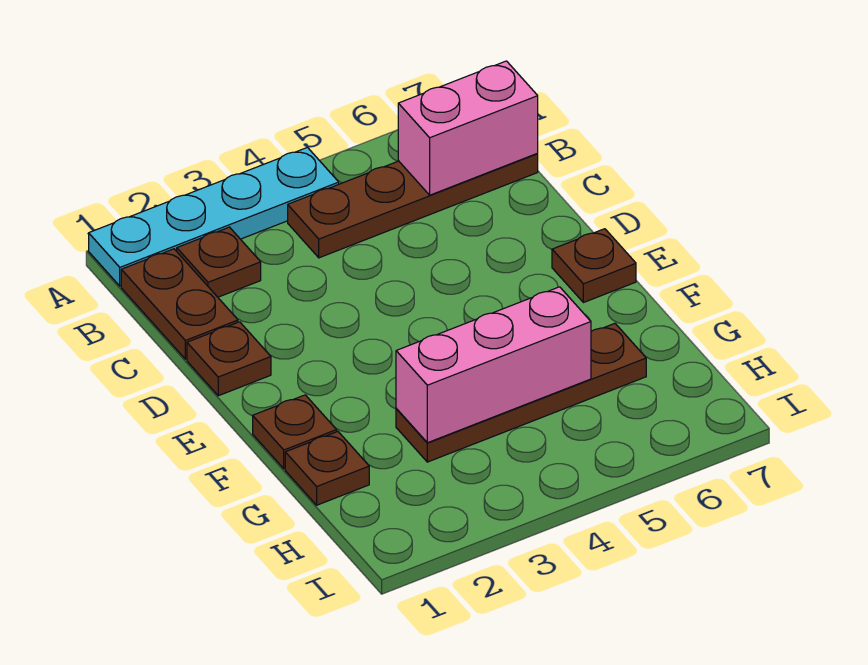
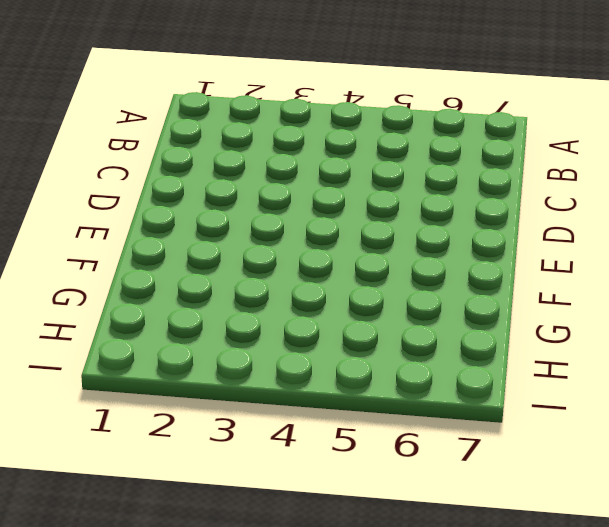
none -> cyan 1x4 plate [89,147,339,286]
none -> brown 1x2 plate [121,249,238,359]

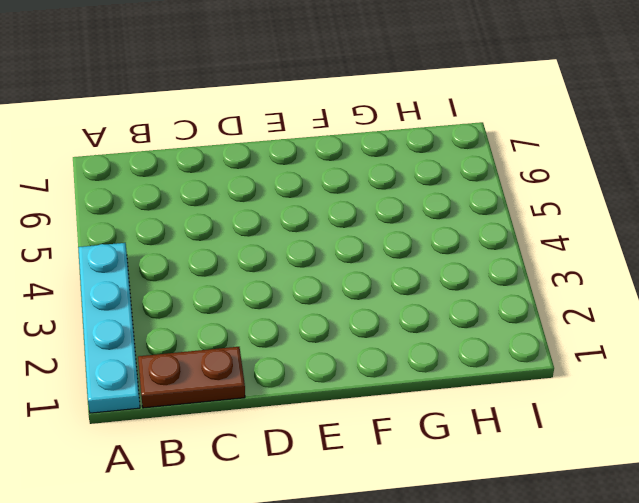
none -> brown 1x1 plate [177,227,261,297]
none -> brown 1x4 plate [288,153,538,258]

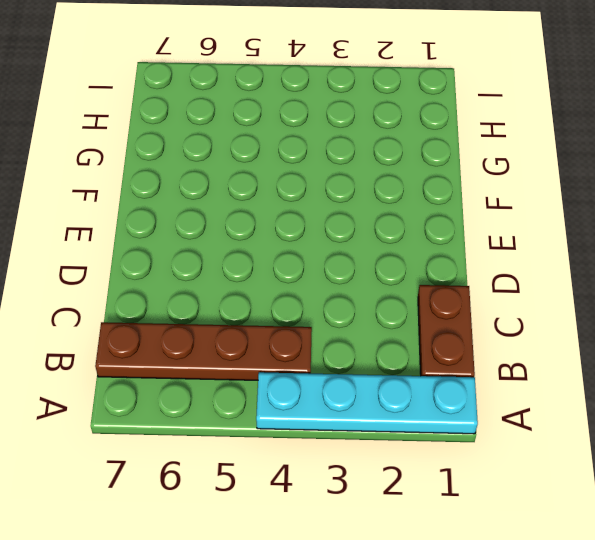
none -> brown 1x1 plate [177,227,261,297]
none -> brown 1x1 plate [187,322,271,396]

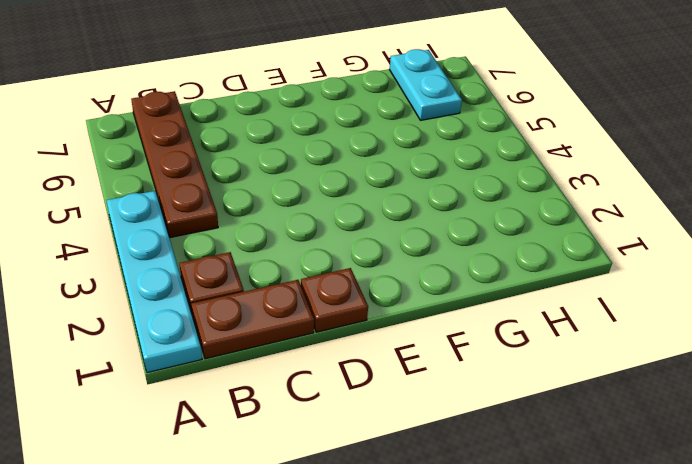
cyan 1x2 plate [390,49,462,120] -> none
none -> brown 1x1 plate [552,229,636,303]
none -> brown 1x1 plate [253,395,337,469]

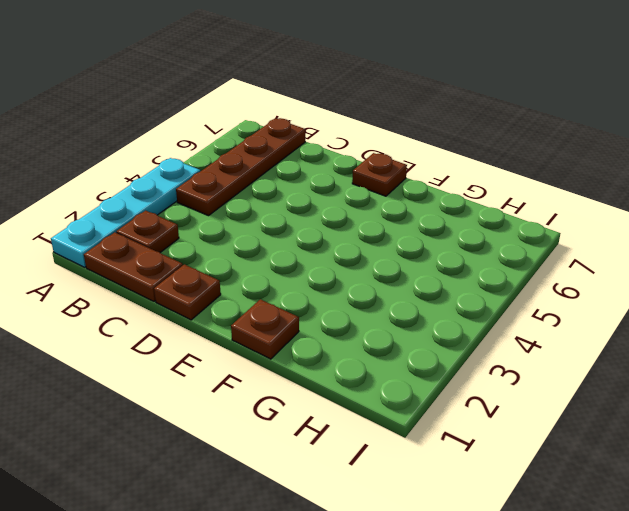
none -> brown 1x1 plate [285,432,369,505]
none -> brown 1x4 plate [396,323,646,462]

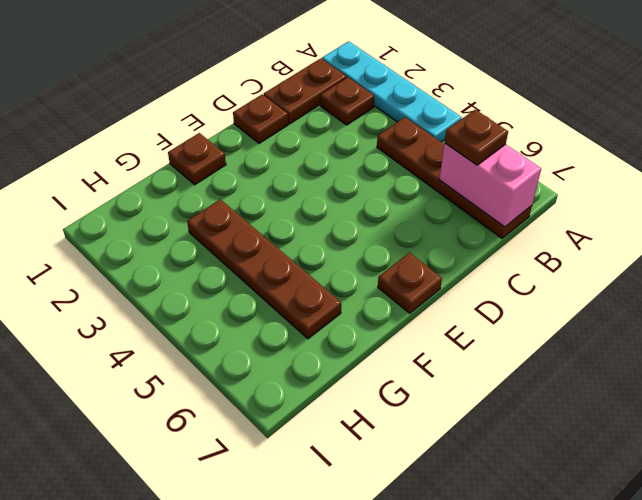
brown 1x1 plate [445,110,508,165] -> brown 1x1 plate moved to [285,432,369,505]
none -> pink 1x3 brick [396,287,591,443]

